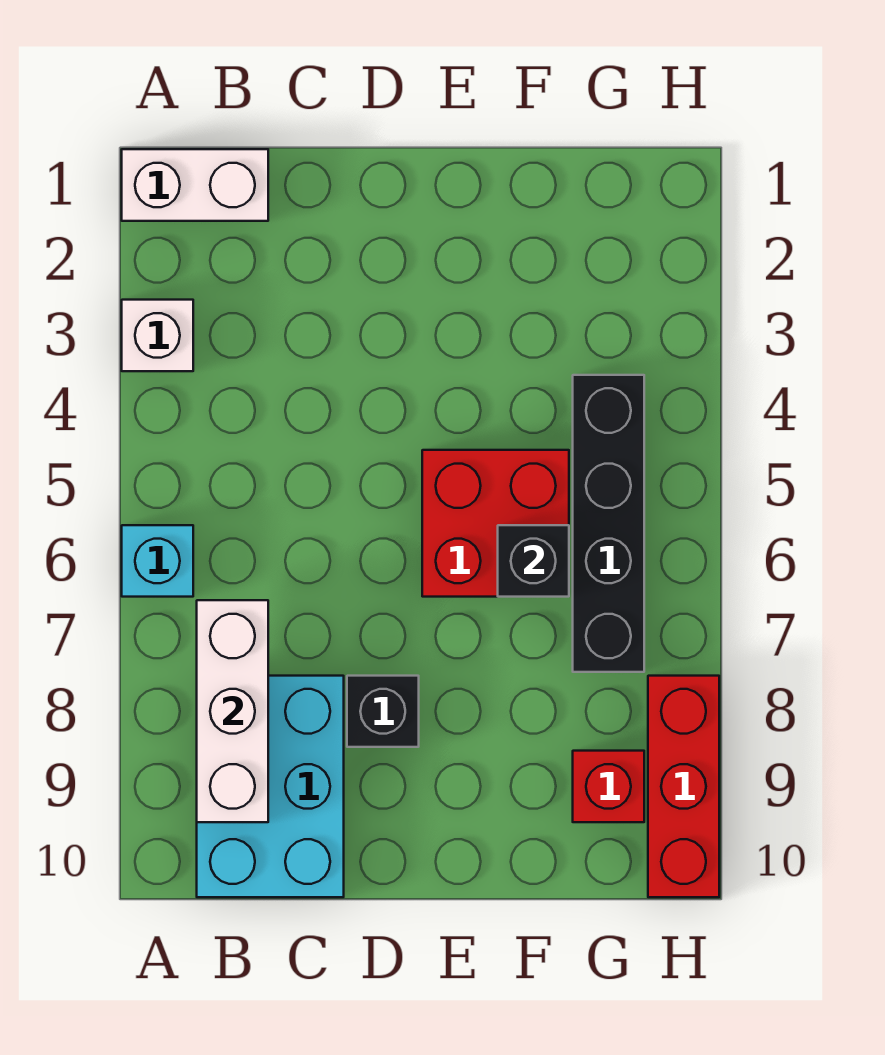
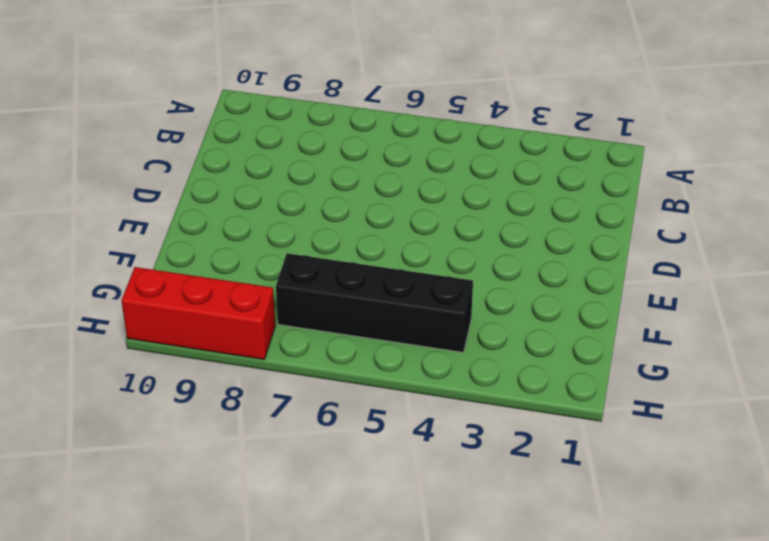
none -> white 1x2 brick [122,149,268,221]
none -> white 1x1 brick [122,300,193,371]

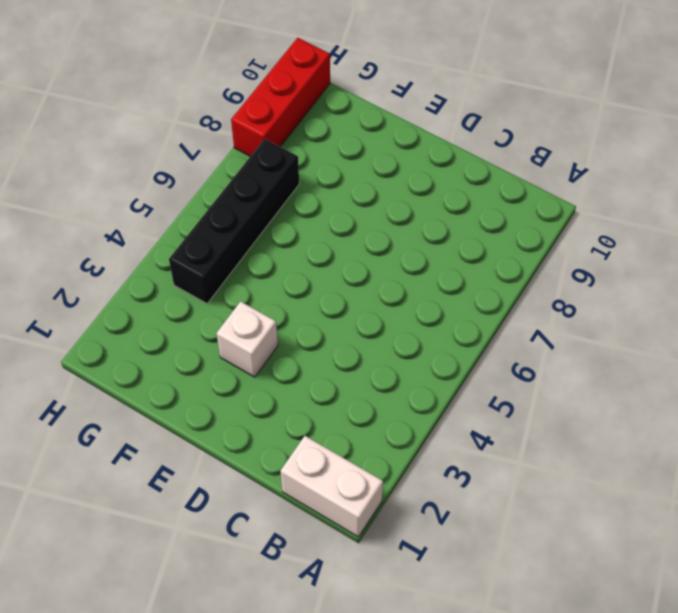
white 1x1 brick [217,301,278,377] -> white 1x1 brick moved to [122,300,193,371]
none -> cyan 1x1 brick [122,525,193,597]
none -> cyan 2x3 brick [197,676,344,897]

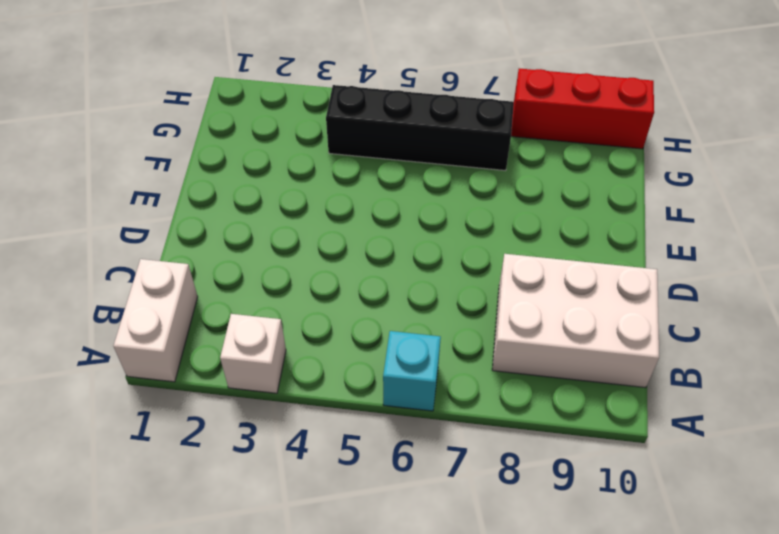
white 2x3 brick [492,254,659,388] -> cyan 2x3 brick [197,676,344,897]
none -> black 1x1 brick [347,676,419,747]
none -> red 2x2 brick [422,450,569,597]

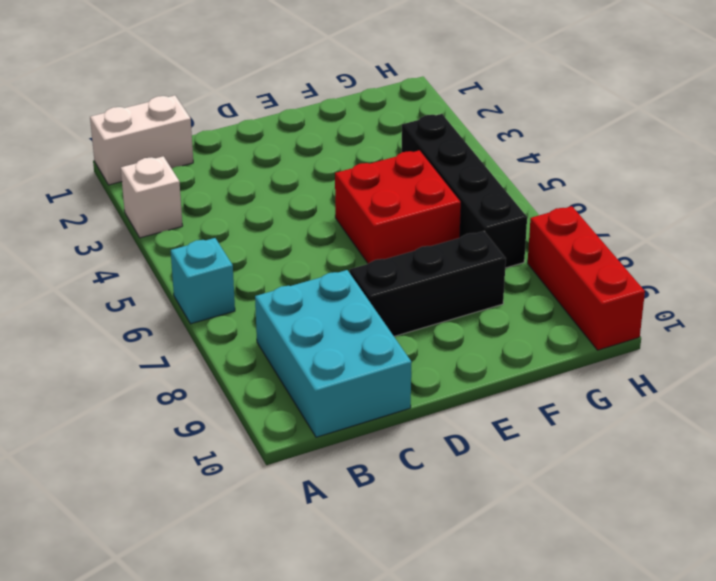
black 1x3 brick [350,231,506,336] -> black 1x1 brick [347,676,419,747]
none -> red 1x1 brick [573,751,644,822]
none -> white 1x3 brick [197,600,268,822]

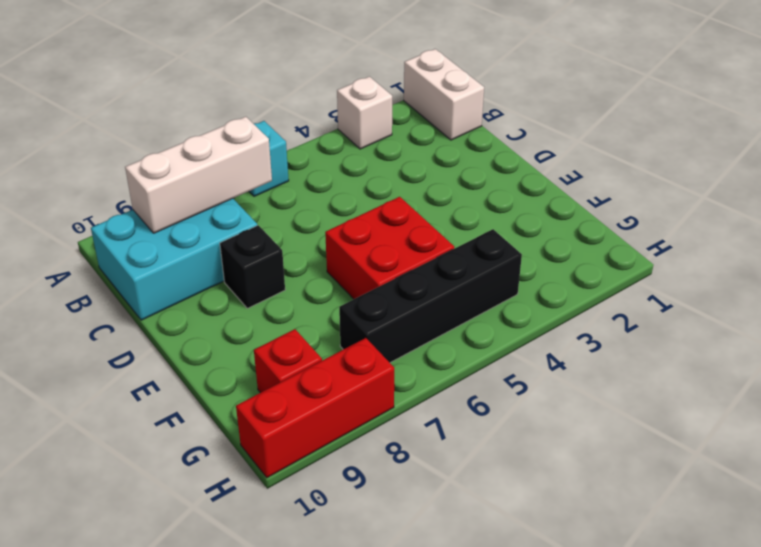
none -> black 1x1 brick [498,525,569,597]

